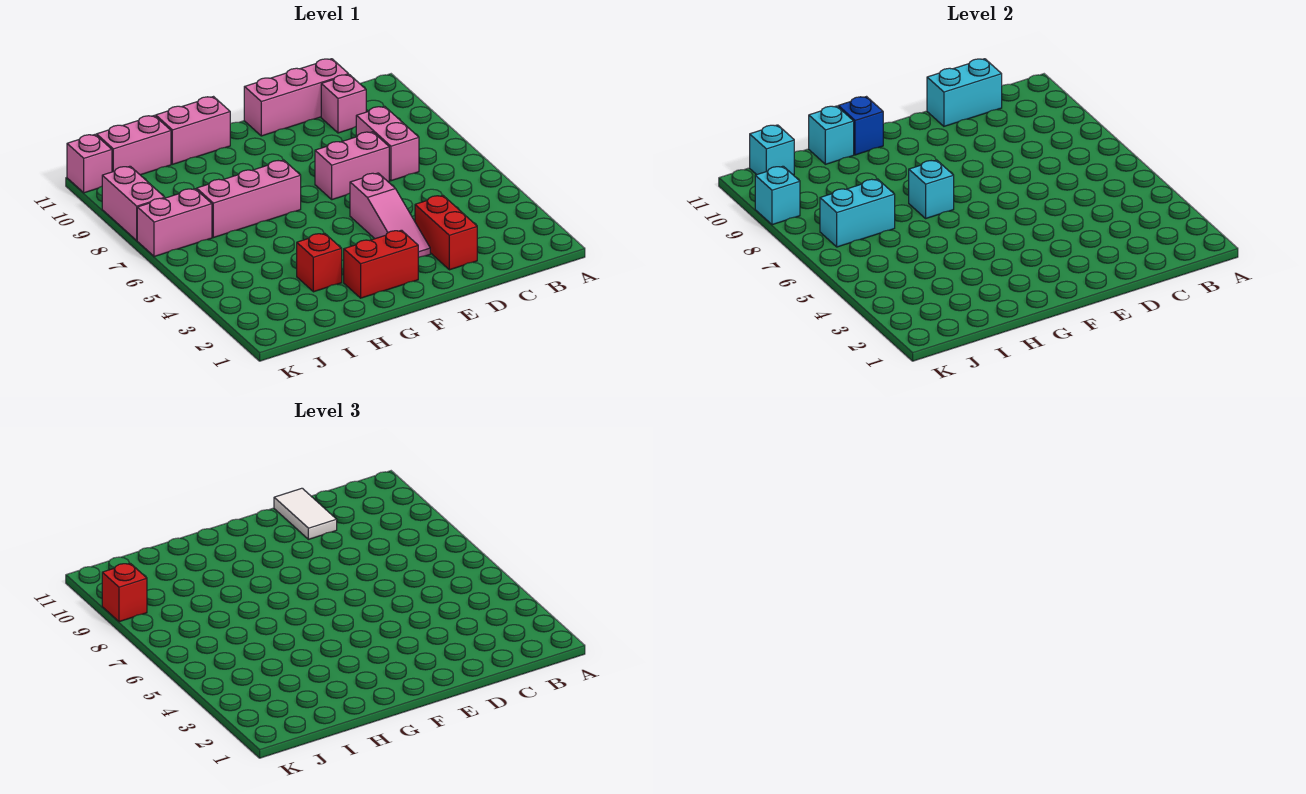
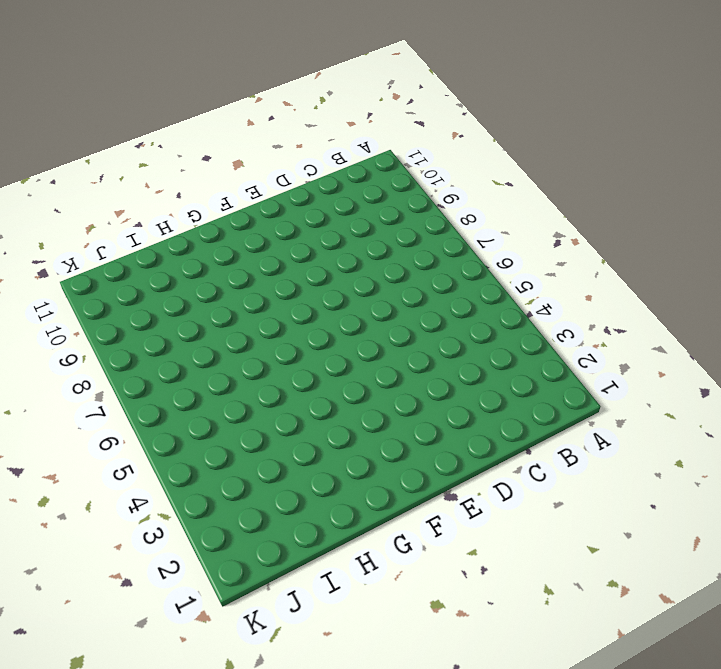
none -> pink 1x2 brick [356,106,419,181]
none -> pink 1x1 brick [321,75,366,133]
none -> pink 1x3 brick [244,59,349,136]

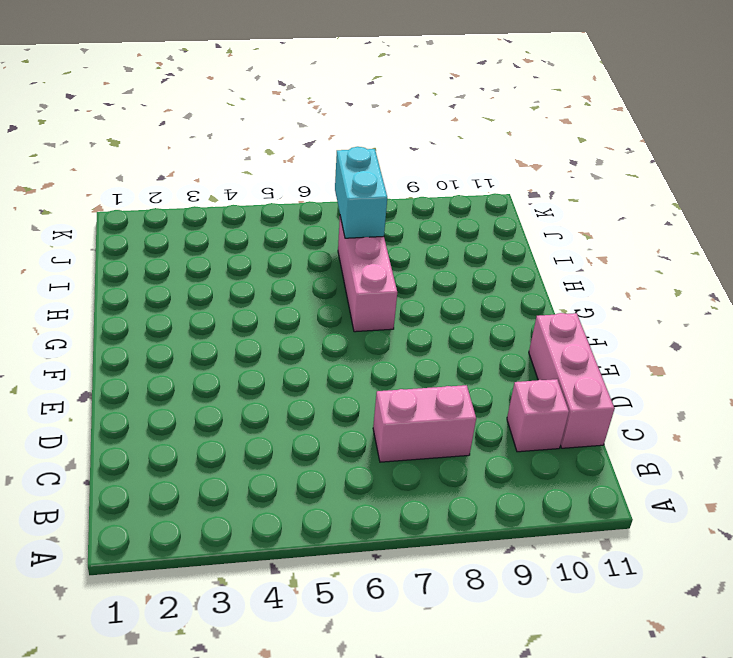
none -> red 1x2 brick [415,196,477,270]
none -> pink 1x2 brick [315,132,389,200]
none -> pink 1x3 slope [350,173,430,258]

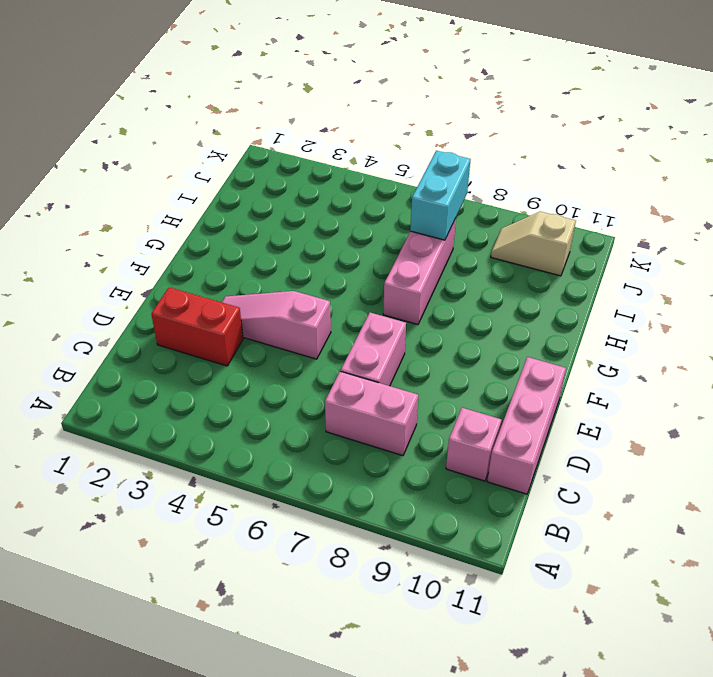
tan 1x2 slope [491,212,576,276] -> none
none -> red 1x2 brick [344,230,418,298]
none -> pink 1x2 brick [156,97,230,164]
none -> red 1x1 brick [297,233,342,292]

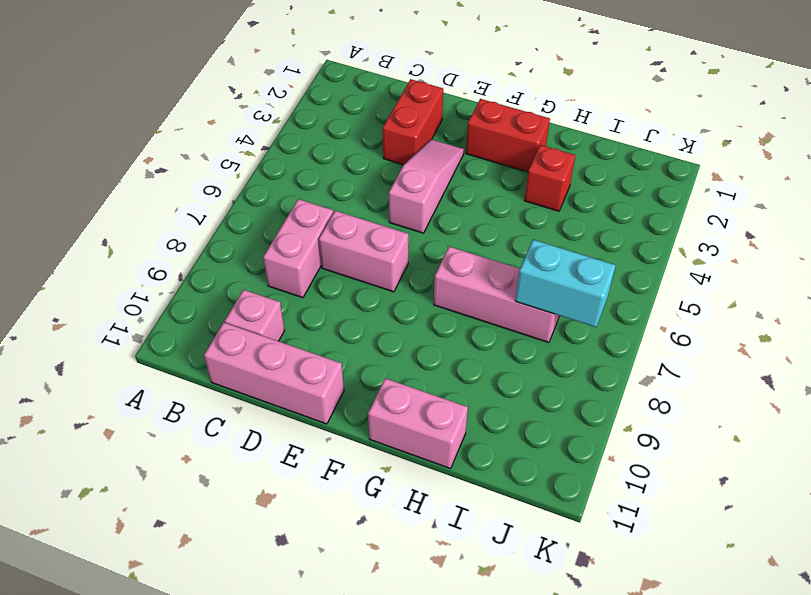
none -> pink 1x2 brick [97,116,171,175]
none -> pink 1x2 brick [137,189,212,257]
none -> pink 1x2 brick [102,166,165,240]

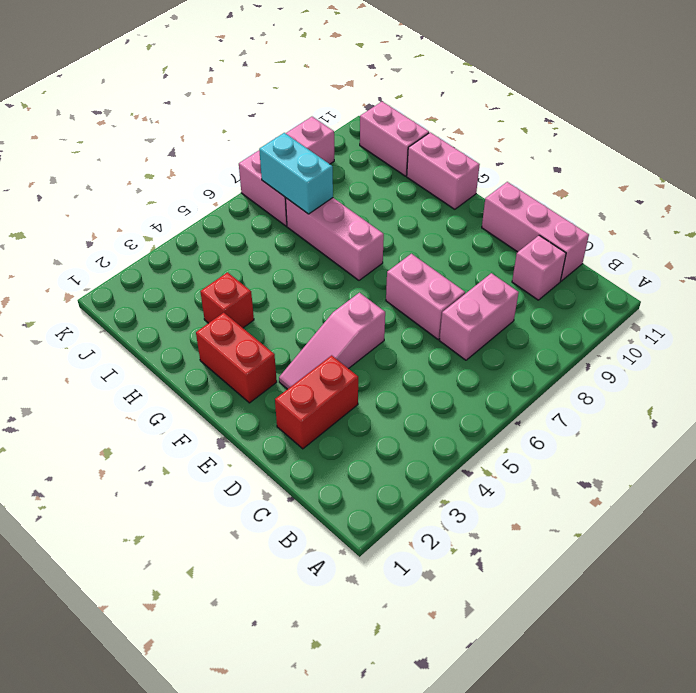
none -> pink 1x1 brick [67,135,112,193]
none -> cyan 1x2 brick [927,59,1002,126]
none -> cyan 1x1 brick [909,160,954,218]

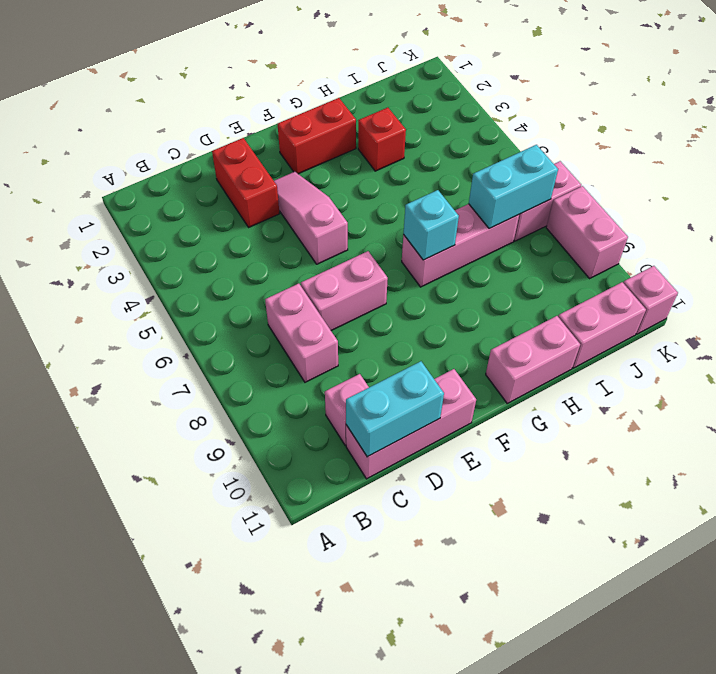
none -> blue 1x1 brick [838,97,883,155]
none -> cyan 1x1 brick [809,106,854,164]
none -> cyan 1x1 brick [750,125,794,175]

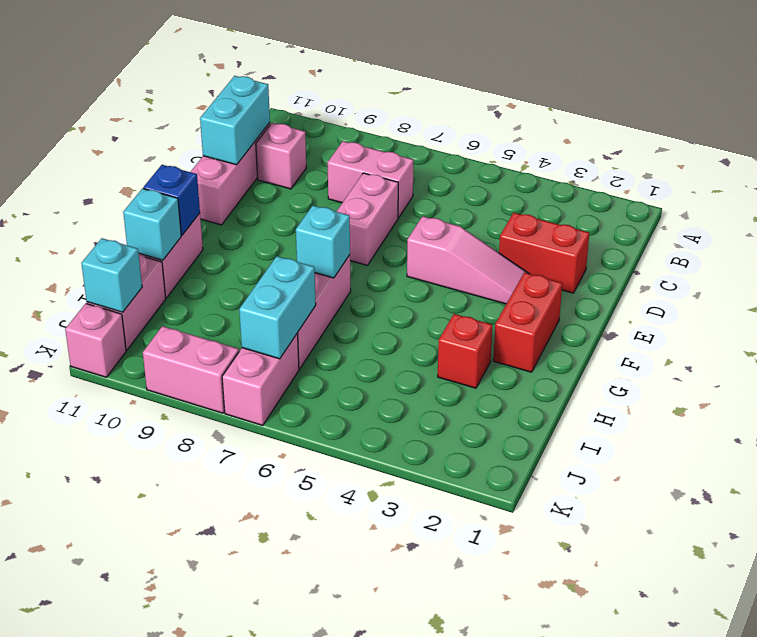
none -> cyan 1x1 brick [755,166,800,225]
none -> white 1x2 tile [274,488,337,539]
none -> red 1x1 brick [102,563,147,622]

